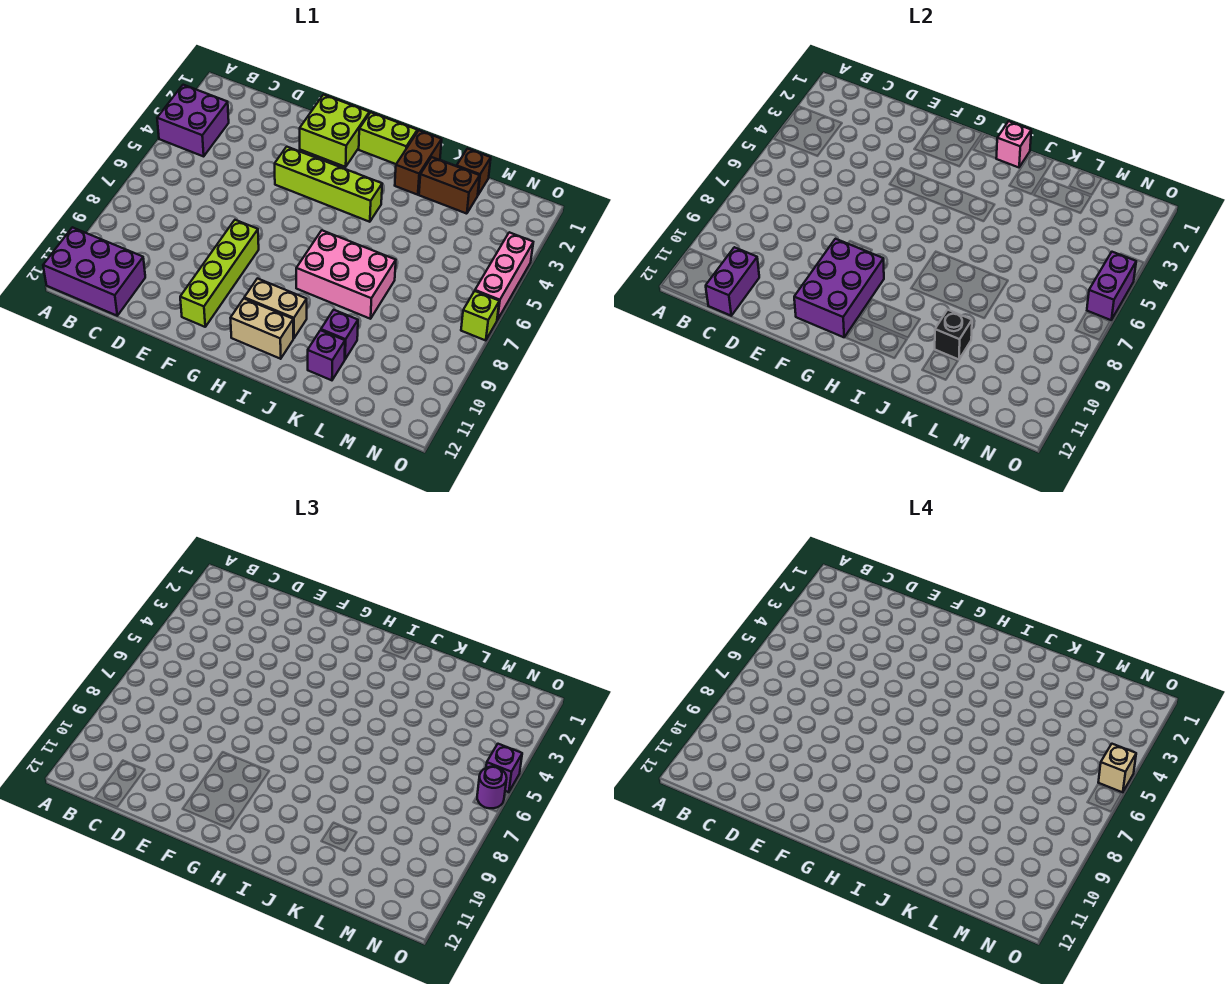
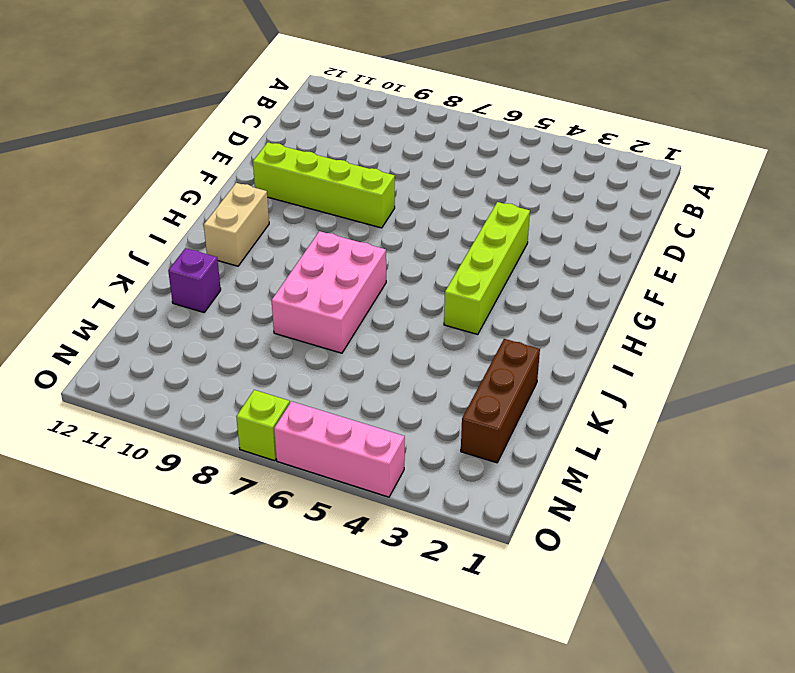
brown 1x3 brick [461,339,540,463] -> brown 1x2 brick [419,157,480,214]
none -> purple 2x2 brick [157,85,229,156]
none -> purple 2x3 brick [43,227,145,316]
none -> lime 2x2 brick [300,95,369,167]

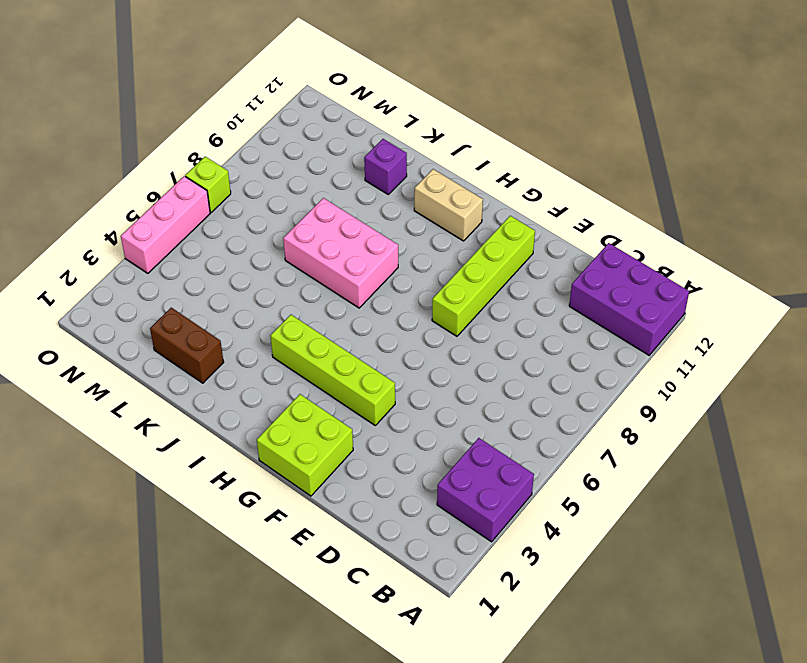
none -> lime 1x2 brick [359,112,417,164]
none -> tan 1x2 brick [244,278,307,338]
none -> brown 1x2 brick [395,130,442,195]

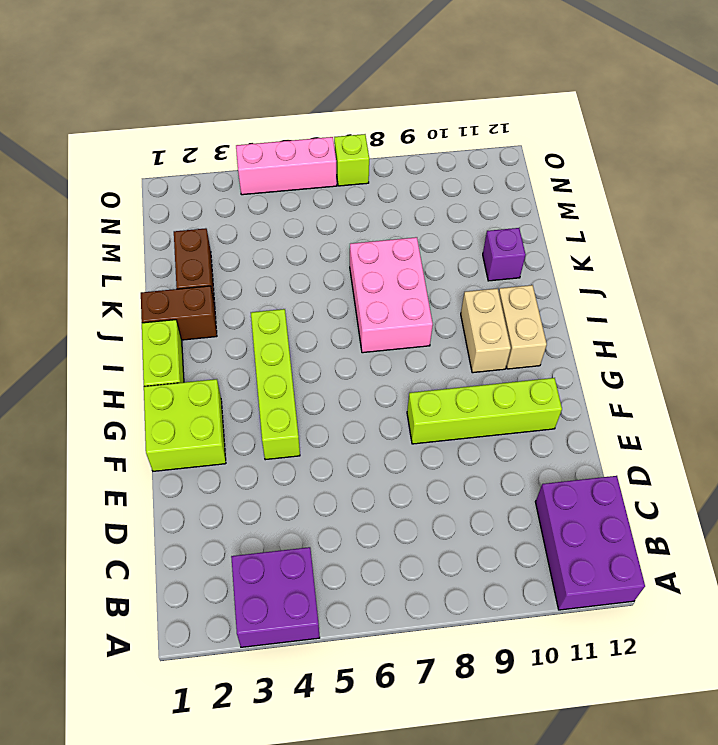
none -> purple 1x1 brick [321,310,358,359]
none -> brown 1x1 brick [457,149,491,195]
none -> purple 1x2 brick [706,247,759,316]

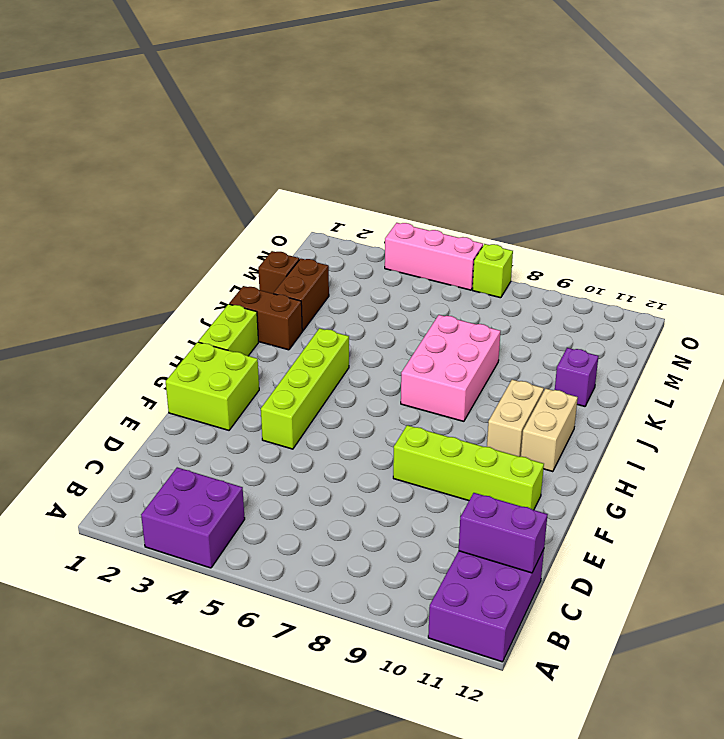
none -> purple 1x1 brick [321,310,358,359]
none -> purple 2x3 brick [794,239,884,337]
none -> pink 1x1 brick [996,121,1031,167]

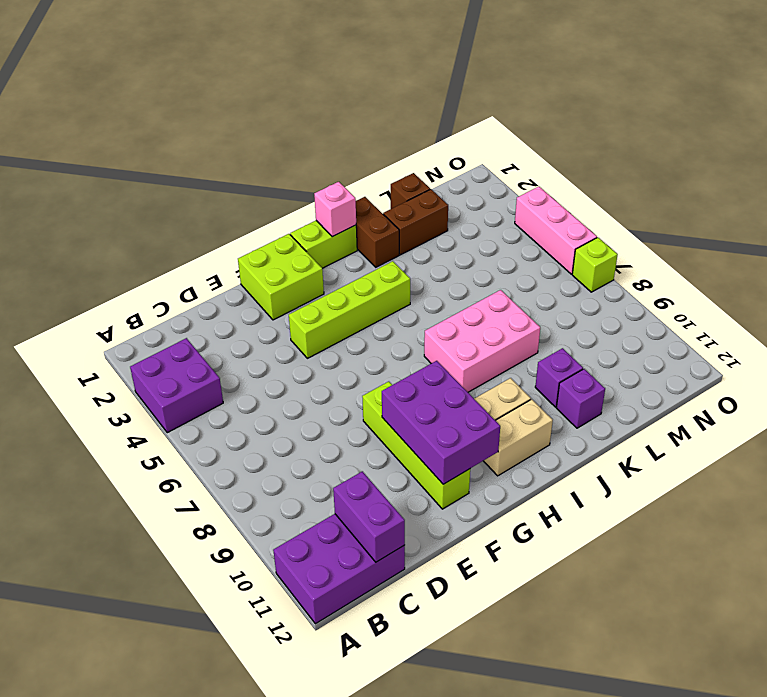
none -> black 1x1 brick [935,310,972,359]
none -> purple 1x2 brick [1087,252,1136,320]
none -> purple 1x1 brick [486,744,522,792]

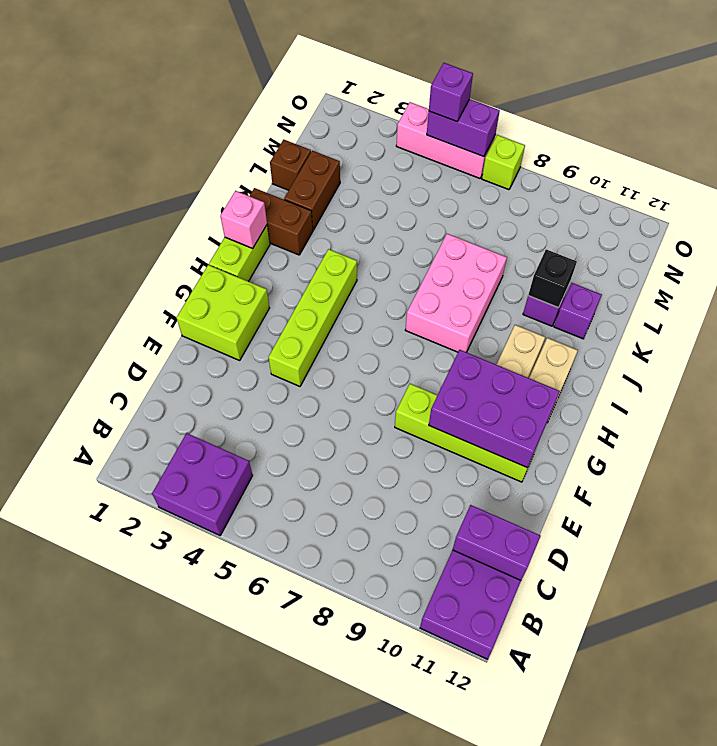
none -> purple 1x1 round brick [477,767,507,808]
none -> tan 1x1 brick [1098,744,1136,792]

